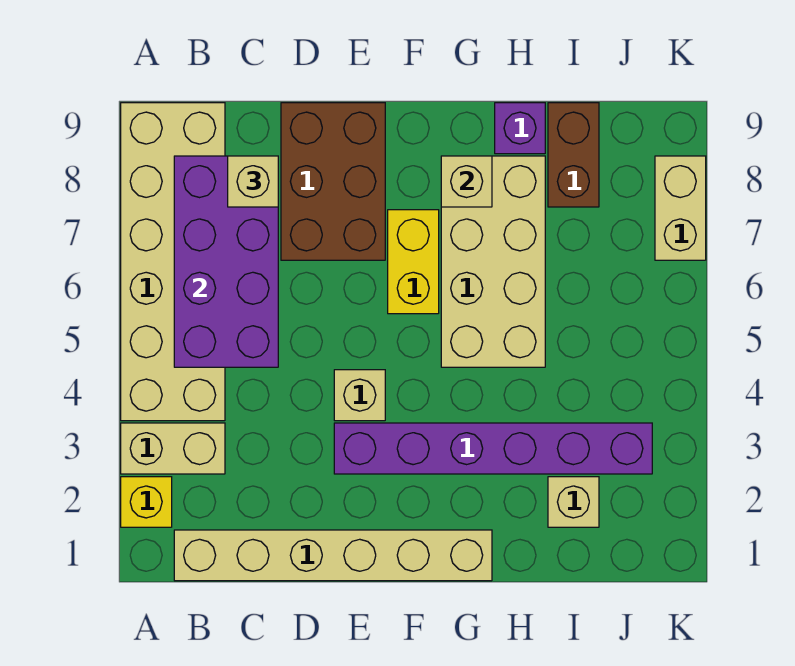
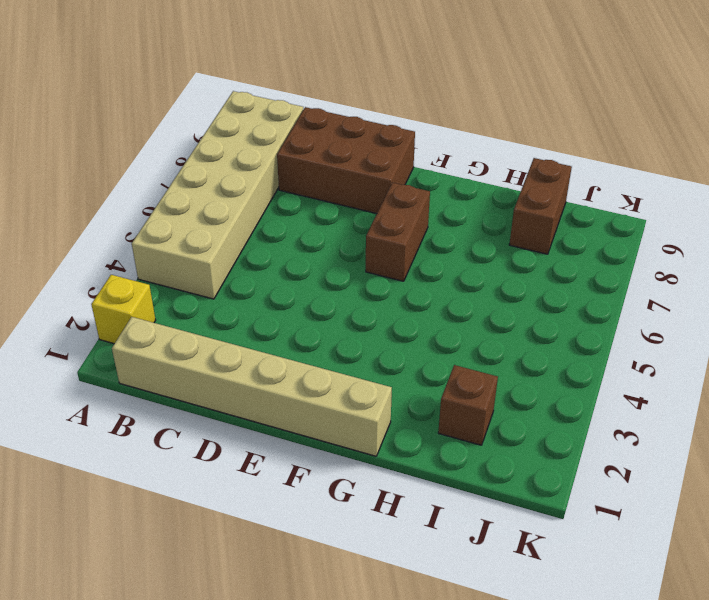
brown 2x3 brick [277,107,415,213] -> brown 2x3 brick turned to [281,103,385,260]
brown 1x2 brick [366,183,430,281] -> yellow 1x2 brick [388,210,439,314]
brown 1x1 brick [438,365,498,445] -> tan 1x1 brick [548,477,599,527]
none -> tan 1x2 brick [121,423,225,474]
none -> purple 1x6 brick [334,423,652,474]
none -> tan 1x1 brick [334,370,385,421]

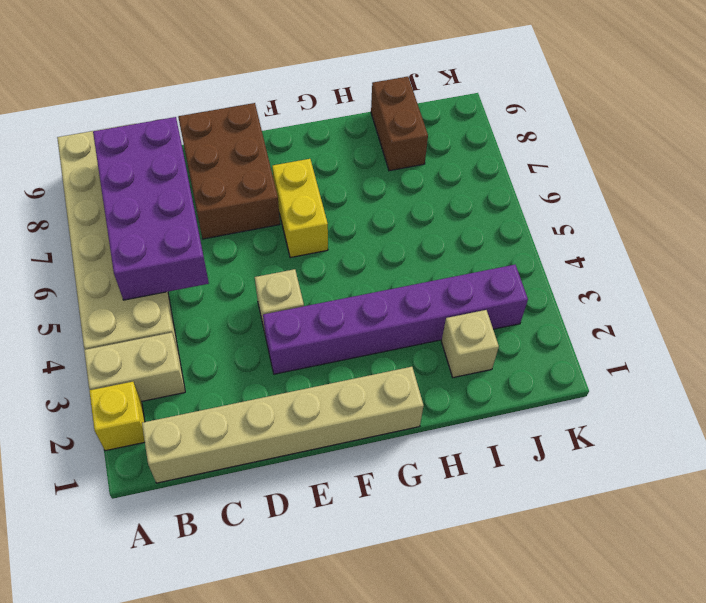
none -> tan 2x4 brick [441,156,545,367]
none -> purple 1x1 brick [495,103,545,154]
none -> tan 1x2 brick [655,156,706,260]

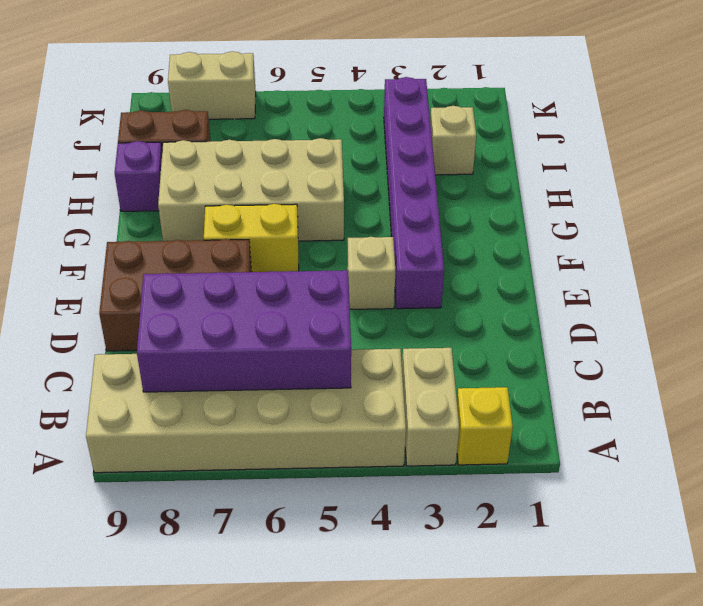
none -> tan 1x6 brick [174,530,492,581]
none -> tan 1x1 brick [441,156,492,207]
none -> tan 1x1 brick [228,156,278,207]

